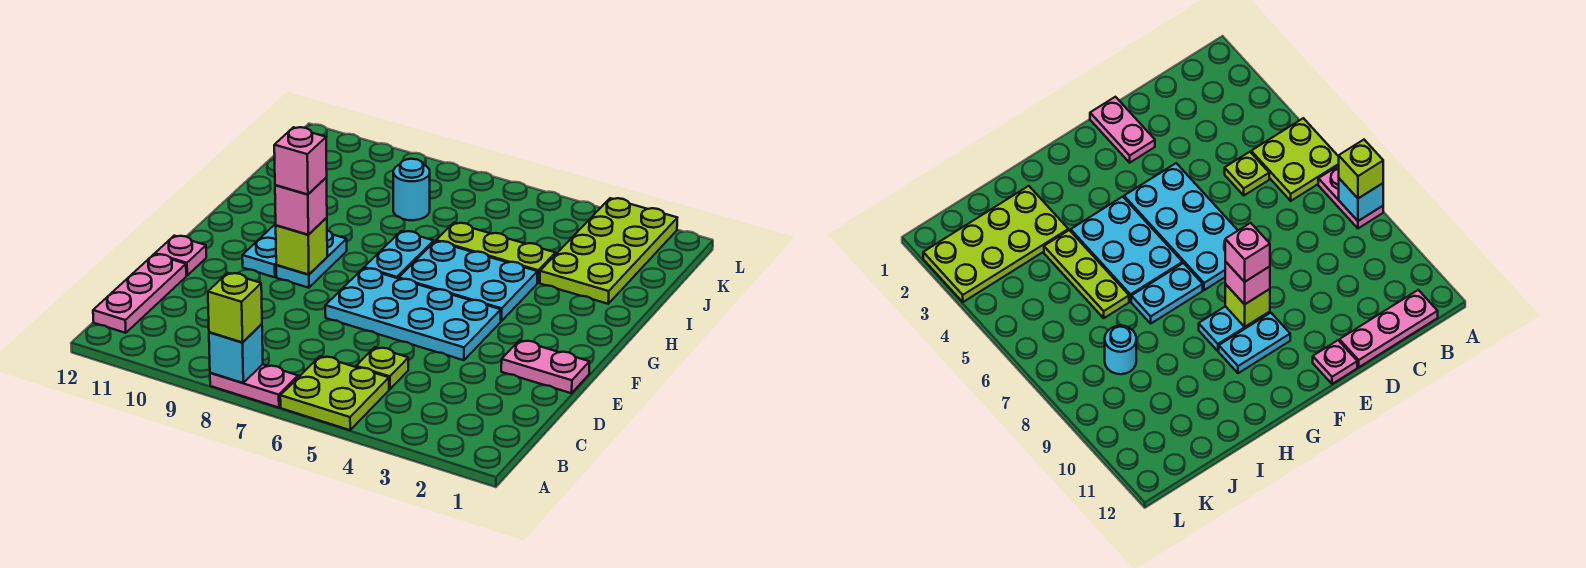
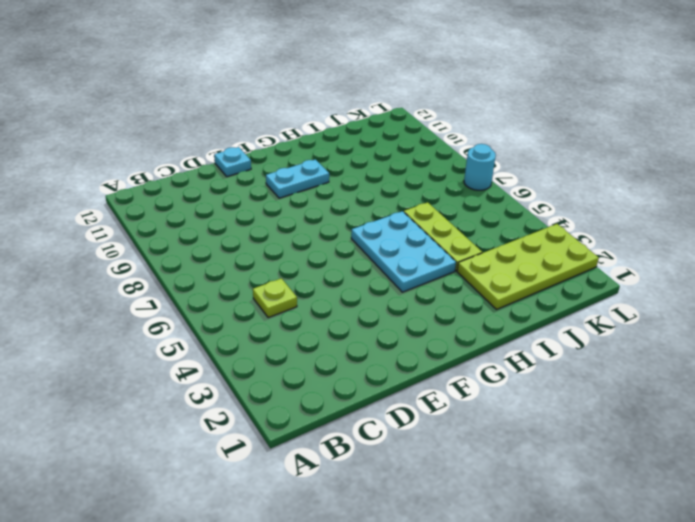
cyan 1x1 plate [214,147,251,177] -> pink 1x1 plate [155,236,206,275]
cyan 1x1 round brick [464,144,496,190] -> cyan 1x1 round brick moved to [393,159,430,220]
none -> lime 2x2 plate [280,356,389,430]
none -> pink 1x2 plate [210,364,298,408]
none -> pink 1x3 plate [93,254,186,333]

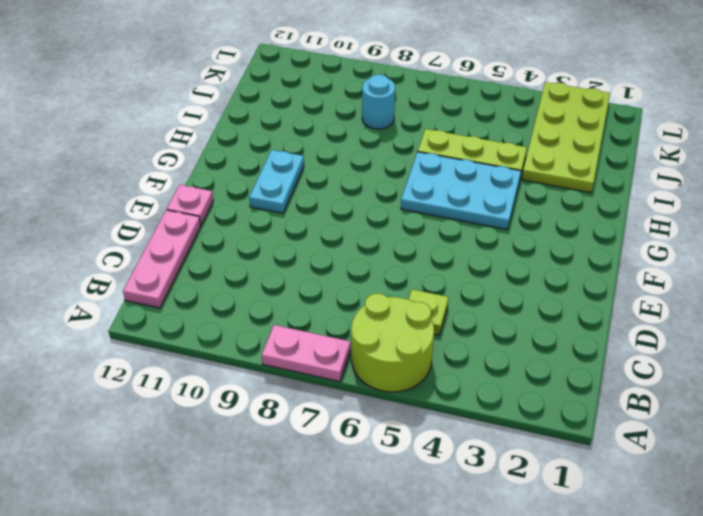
lime 2x2 round brick [351,294,434,392] -> lime 2x2 plate [280,356,389,430]
none -> pink 1x2 plate [501,340,589,393]
none -> cyan 2x4 plate [325,268,501,360]
none -> cyan 1x2 plate [276,230,347,288]

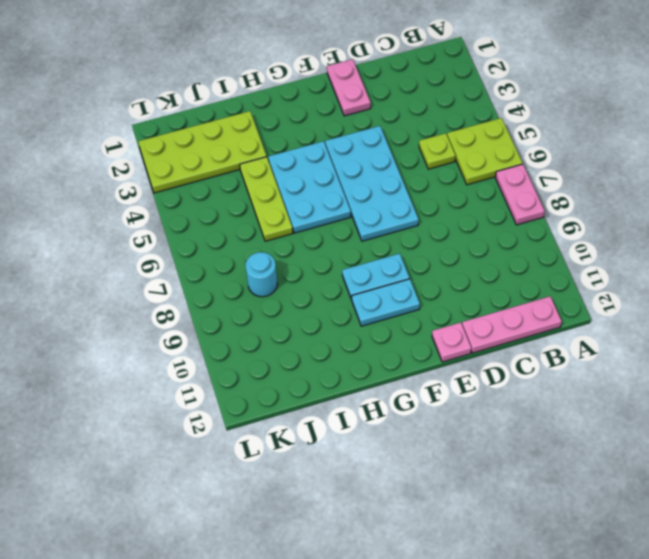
none -> cyan 1x2 plate [364,231,434,279]
none -> cyan 1x1 brick [209,324,263,383]
none -> lime 1x1 brick [276,218,327,275]

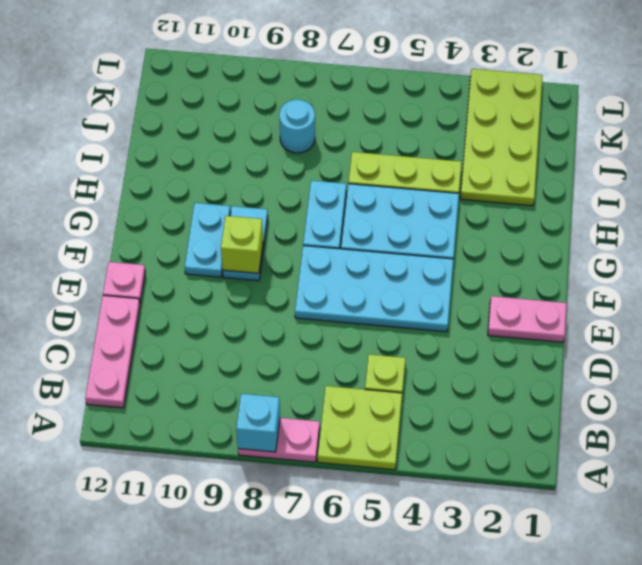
none -> lime 1x1 brick [208,273,262,343]
none -> pink 1x1 brick [275,178,327,235]
none -> pink 1x1 brick [274,127,327,194]

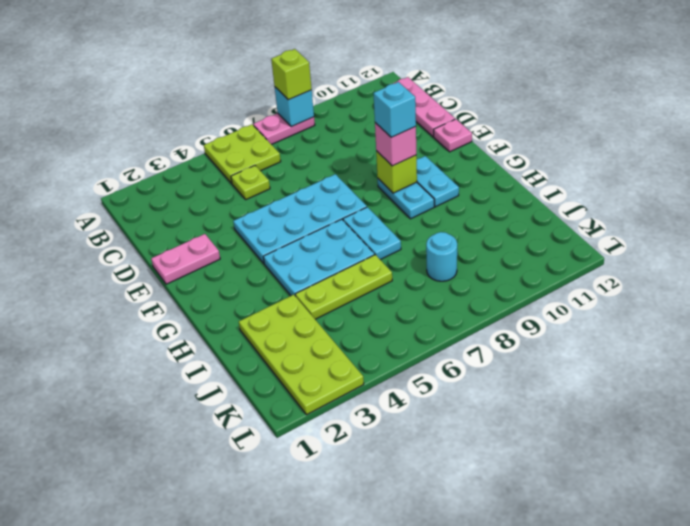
cyan 1x1 brick [374,82,416,137] -> pink 1x1 brick [274,127,327,194]

